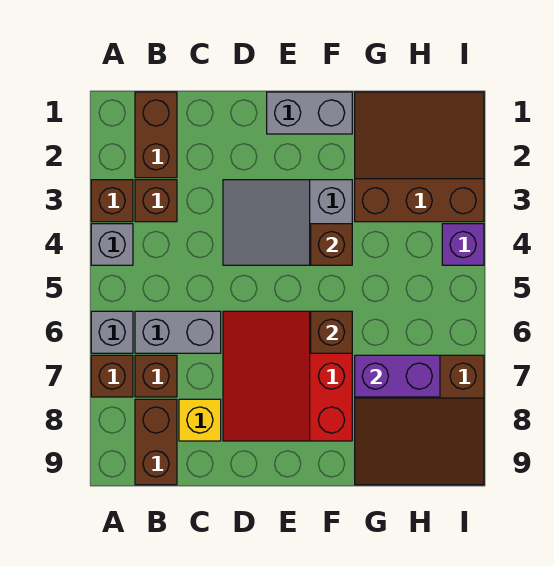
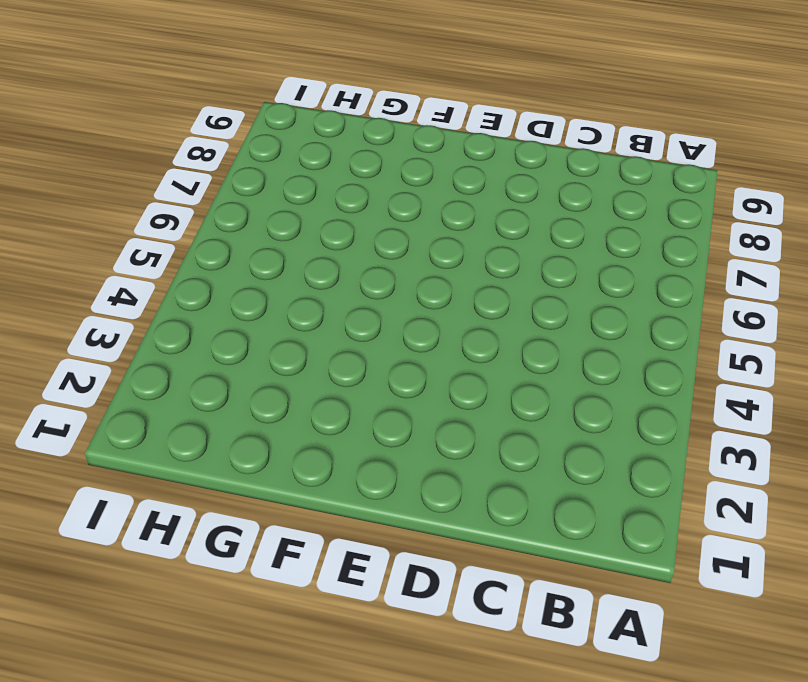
none -> brown 1x1 brick [91,180,133,222]
none -> grey 1x1 brick [91,224,133,265]
none -> grey 1x1 brick [91,311,133,353]

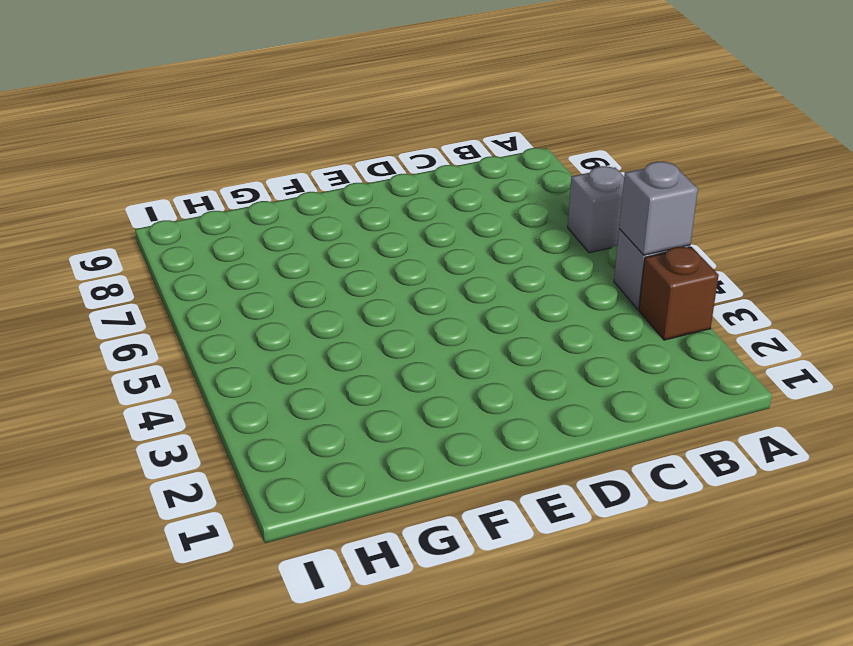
grey 1x1 brick [619,162,698,255] -> none
none -> brown 1x1 brick [91,355,133,397]
none -> brown 1x2 brick [135,92,177,178]
none -> brown 1x1 brick [135,180,177,222]

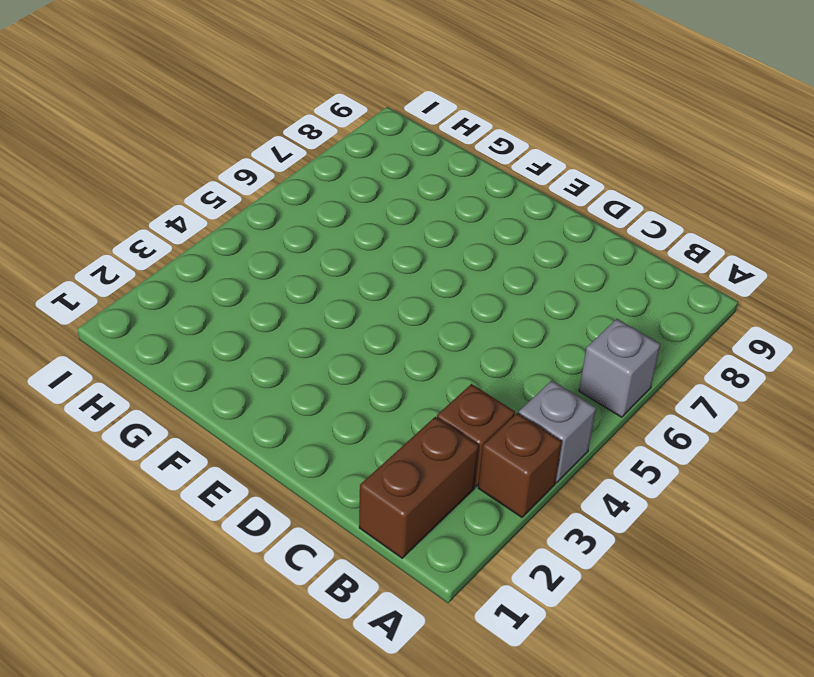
none -> brown 1x1 brick [91,355,133,397]
none -> grey 1x2 brick [135,311,221,353]
none -> brown 1x1 brick [135,355,177,397]

